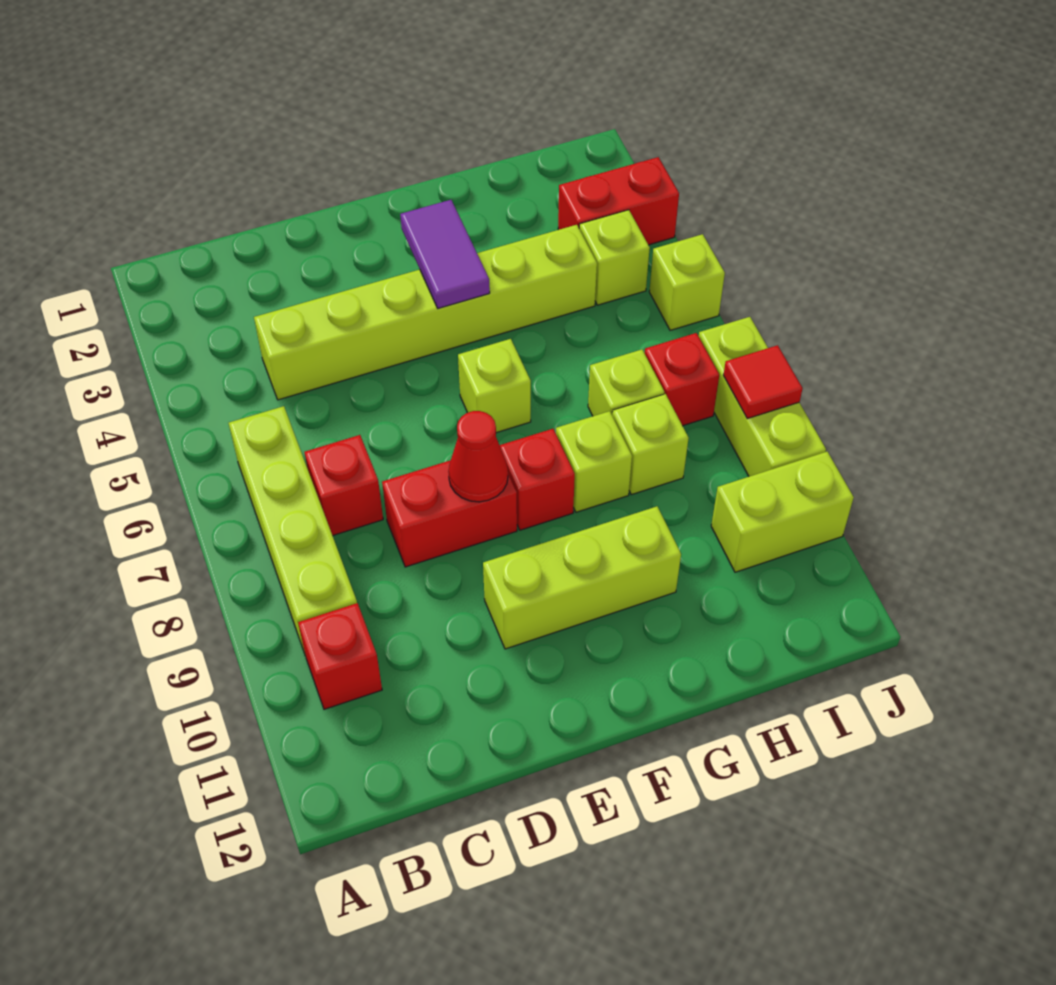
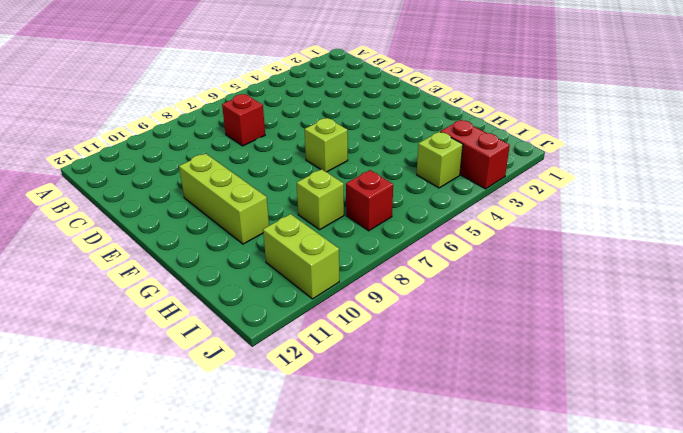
none -> lime 1x4 brick [229,406,357,653]
none -> red 1x1 brick [298,603,382,709]
none -> lime 1x6 brick [254,225,597,400]

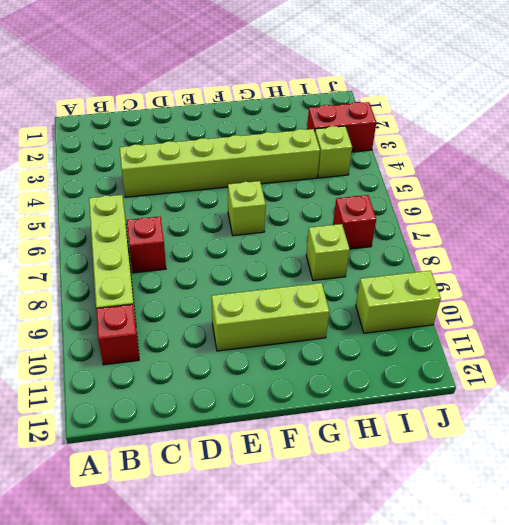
none -> red 1x2 brick [382,460,517,567]
none -> red 1x1 brick [500,429,575,530]
none -> lime 1x1 brick [556,411,632,512]

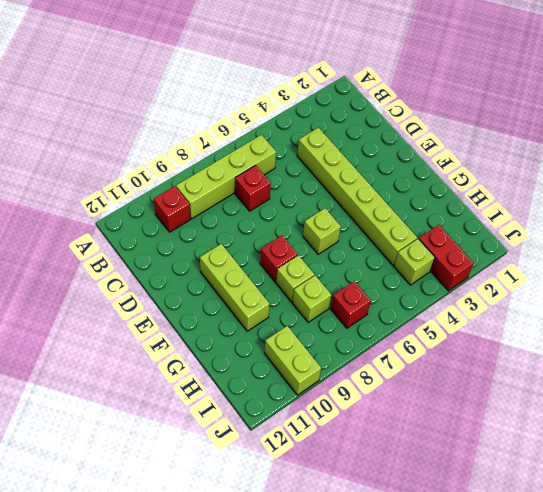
none -> red 1x2 brick [382,460,517,567]
none -> lime 1x1 brick [588,350,664,416]
none -> lime 1x1 brick [649,234,725,330]

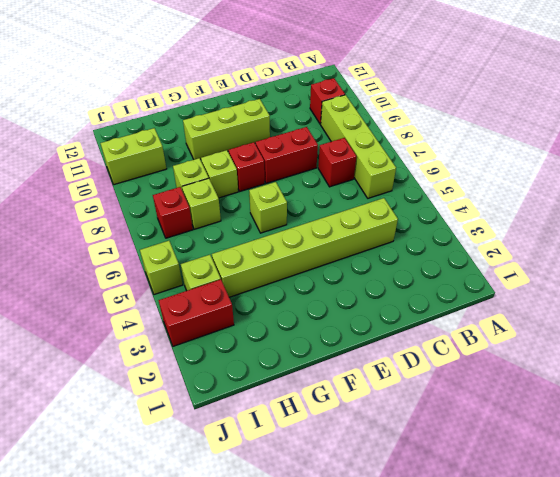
none -> lime 1x3 brick [699,317,826,476]
none -> red 1x1 cone [448,411,508,502]
none -> purple 1x2 tile [400,200,490,308]

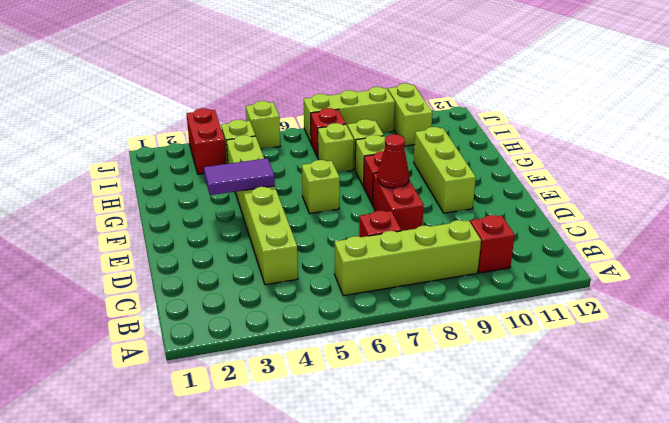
none -> red 1x1 tile [723,345,803,419]

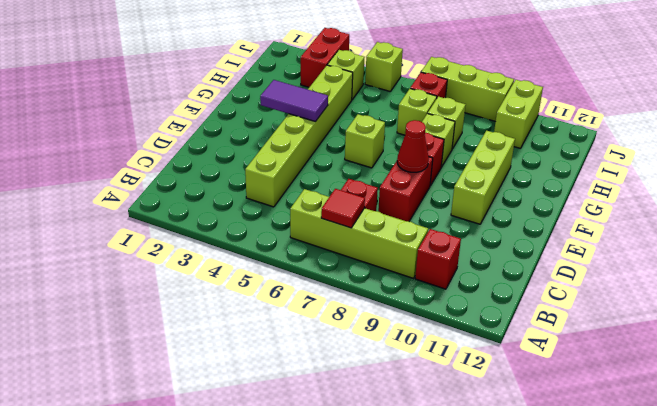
red 1x1 tile [321,189,365,228] -> red 1x1 tile moved to [723,345,803,419]

